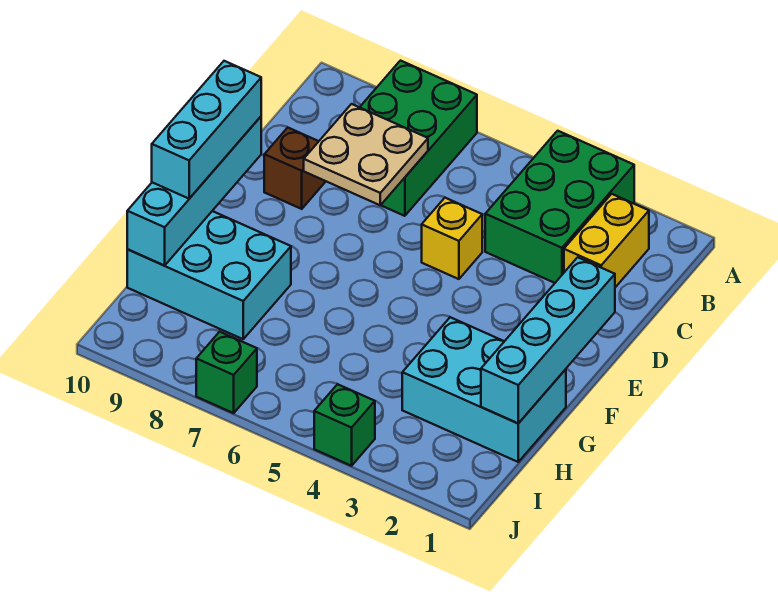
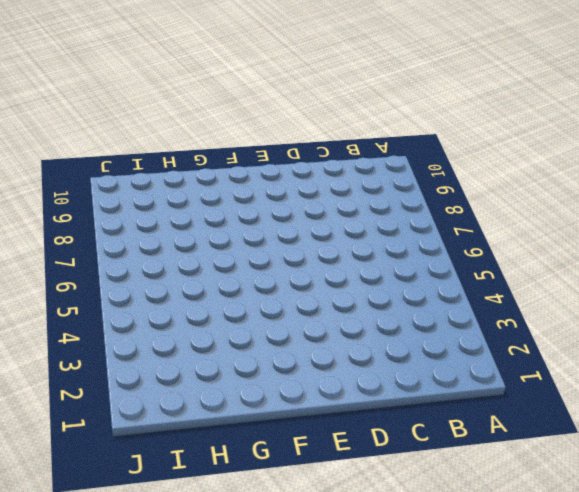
none -> green 2x3 brick [485,131,634,283]
none -> green 2x3 brick [360,61,477,216]
none -> yellow 1x2 brick [564,194,649,287]

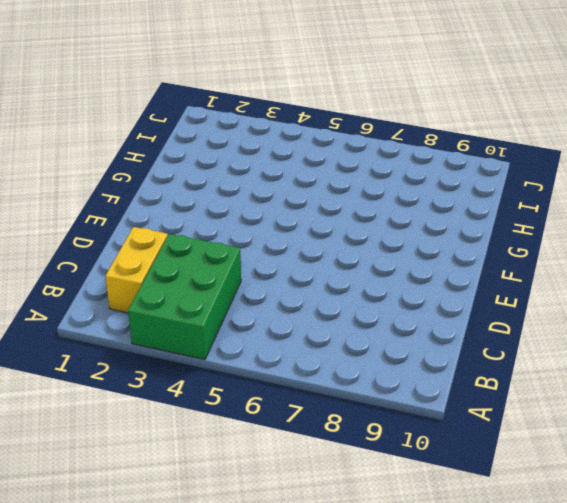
none -> green 2x3 brick [360,61,477,216]
none -> yellow 1x1 brick [422,198,482,279]
none -> brown 1x1 brick [264,128,325,209]

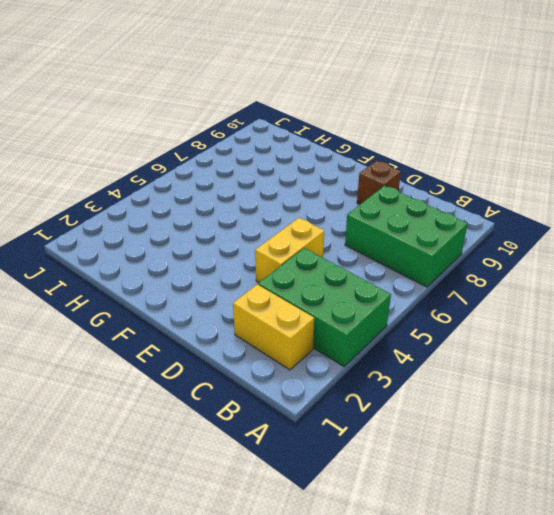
yellow 1x2 brick [255,218,324,282] -> yellow 1x1 brick [422,198,482,279]
none -> cyan 2x3 brick [402,317,566,462]
none -> cyan 2x3 brick [127,211,291,339]
none -> green 1x1 brick [314,384,375,466]

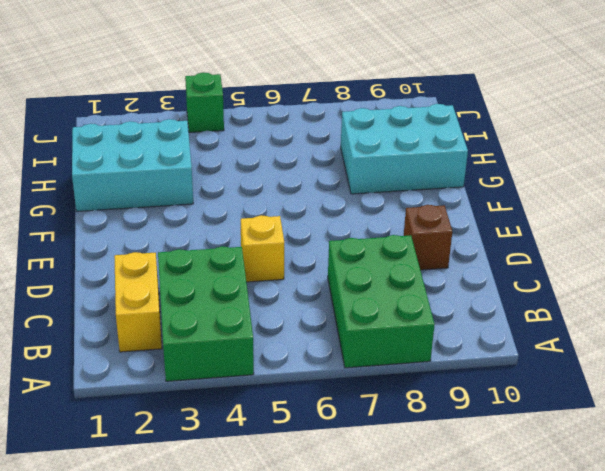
none -> green 1x1 brick [196,332,257,413]
none -> tan 2x2 plate [304,104,428,205]
none -> cyan 1x4 brick [481,257,615,423]

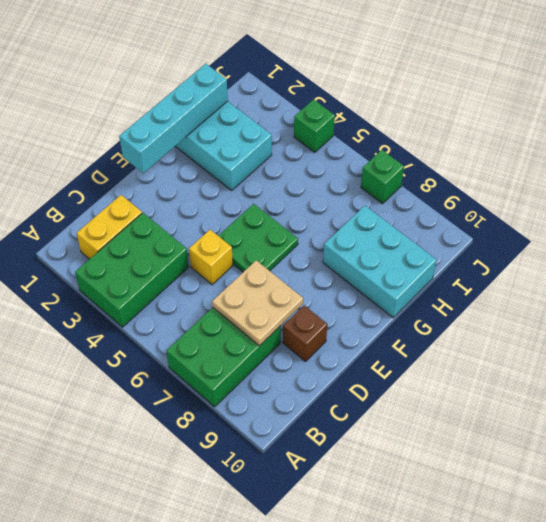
green 2x2 plate [219,204,298,272] -> none
none -> cyan 1x4 brick [127,117,261,265]
none -> cyan 1x3 brick [152,61,261,199]

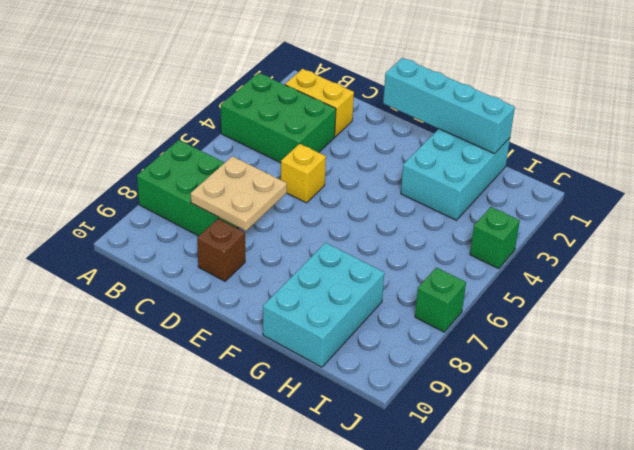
none -> cyan 1x4 brick [127,117,261,265]
none -> cyan 1x3 brick [152,61,261,199]

